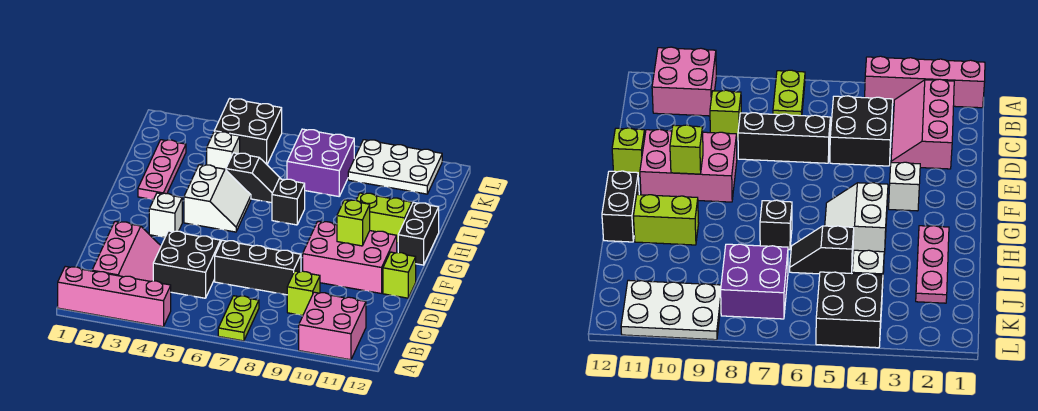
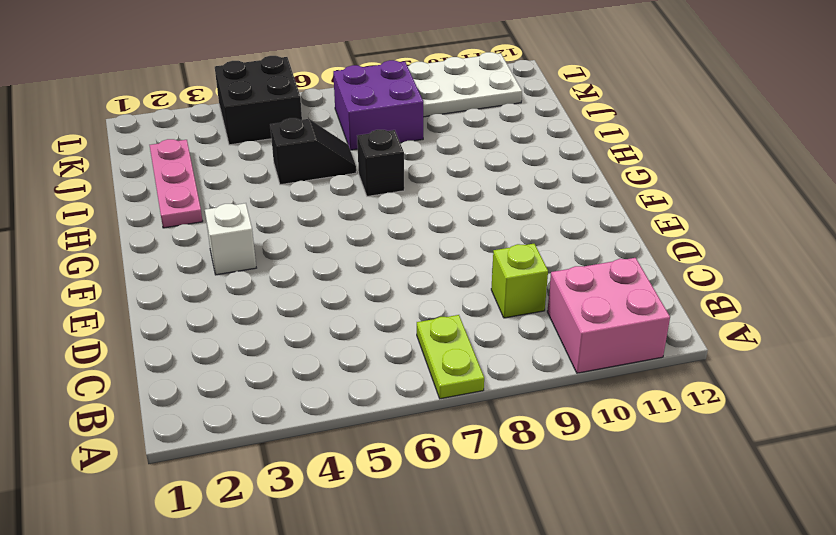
none -> pink 1x4 brick [58,266,171,327]
none -> pink 2x3 slope [92,222,161,281]
none -> black 2x2 brick [153,231,221,298]

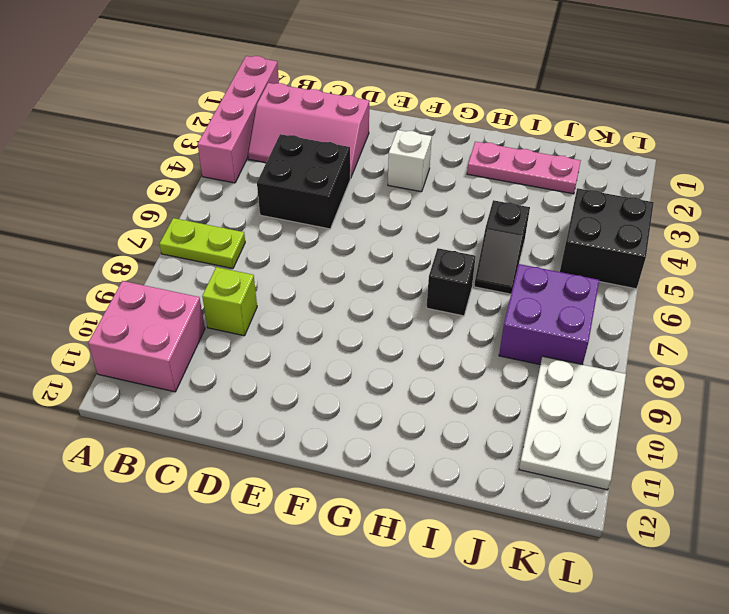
none -> black 1x3 brick [215,240,301,295]
none -> pink 2x3 brick [303,222,397,294]
none -> lime 1x1 brick [383,252,416,298]

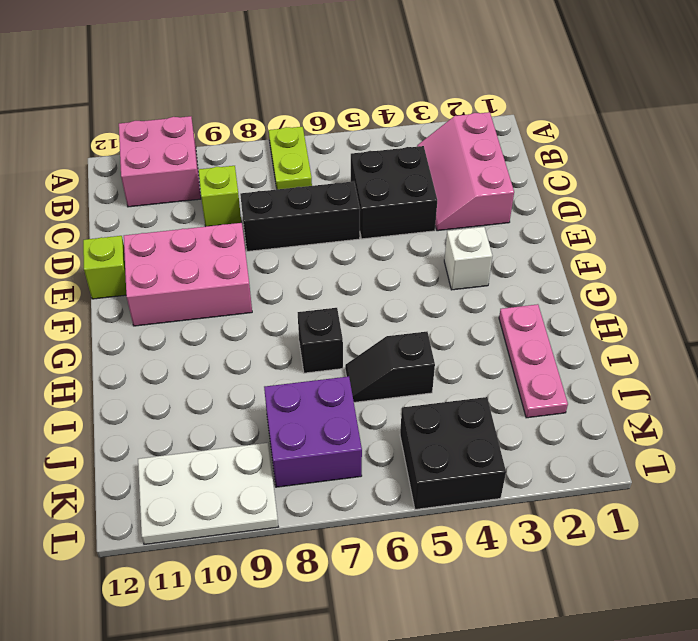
none -> pink 1x4 brick [58,266,171,327]
none -> white 2x2 slope [184,165,251,232]
none -> black 1x2 brick [398,202,439,265]

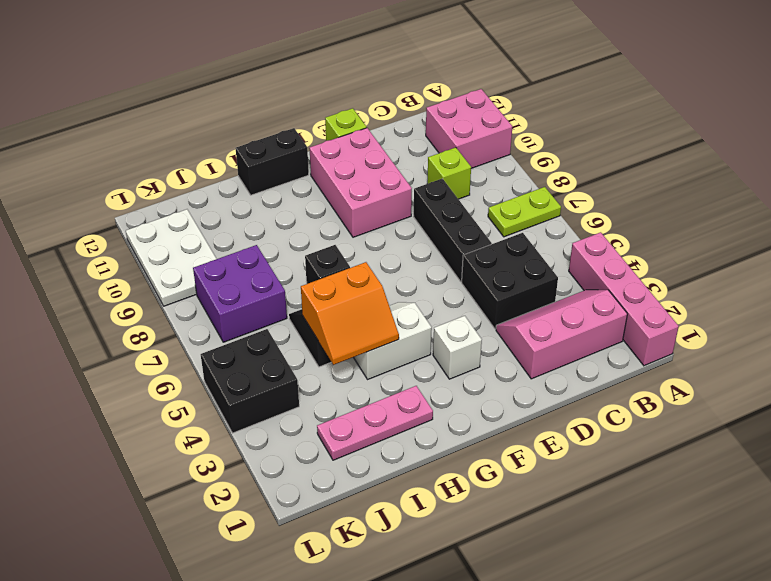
orange 2x2 slope [301,262,399,365] -> none
none -> lime 1x2 brick [356,193,412,243]
none -> white 1x1 brick [207,132,240,170]
none -> lime 1x1 brick [337,200,370,246]

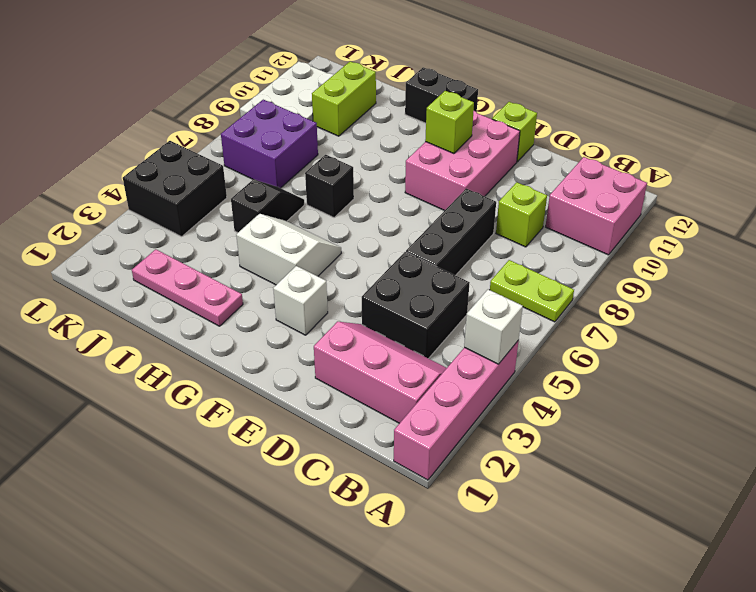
white 1x1 brick [464,289,523,364] -> white 1x1 brick moved to [207,132,240,170]
lime 1x2 brick [312,61,376,136] -> lime 1x2 brick moved to [356,193,412,243]

